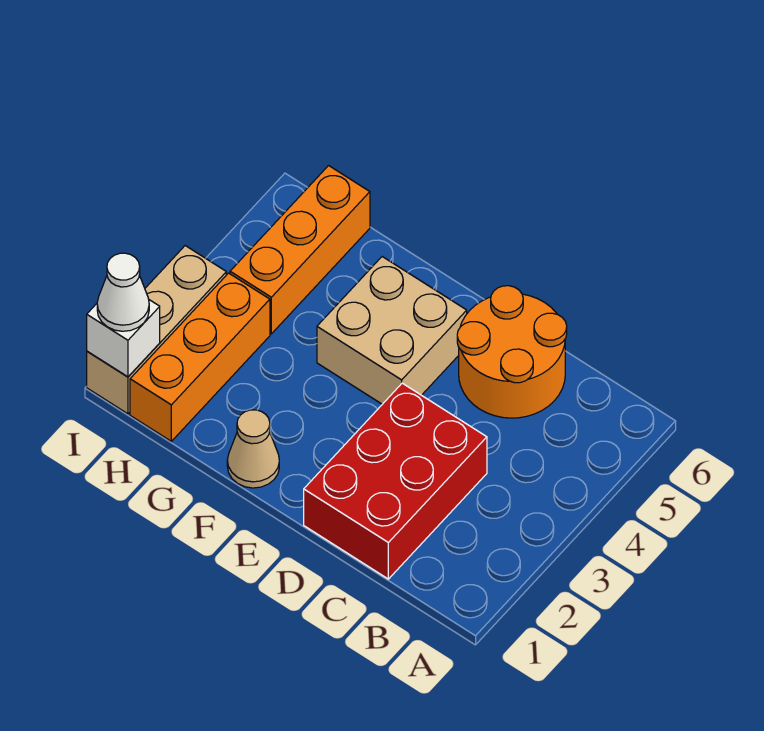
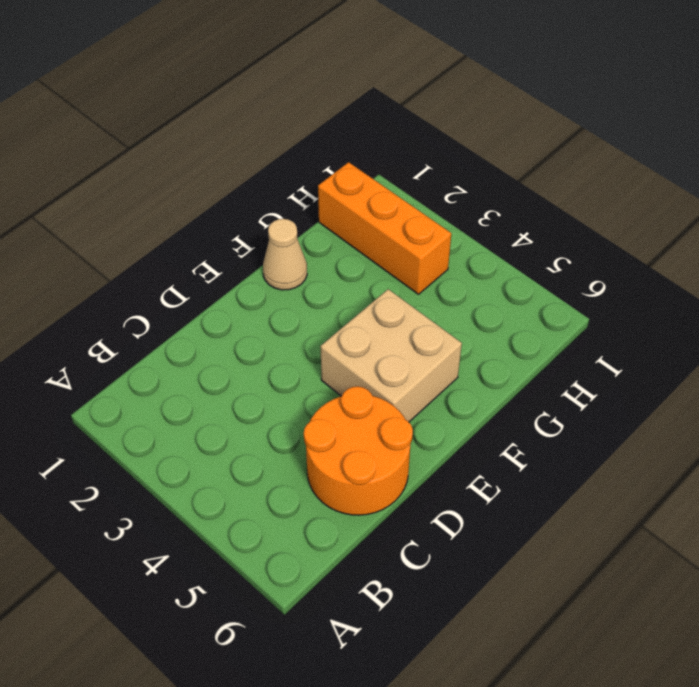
none -> red 2x3 brick [304,383,487,579]
none -> orange 1x3 brick [230,166,370,334]

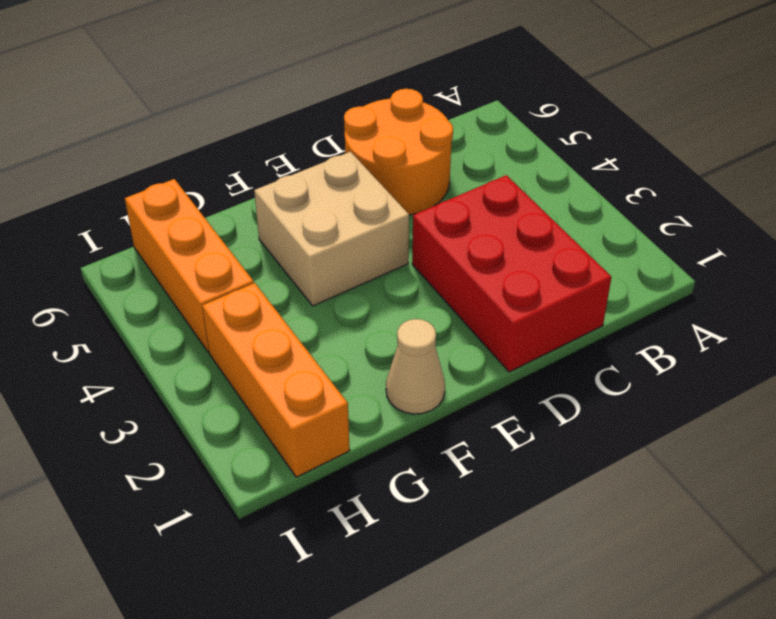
none -> tan 1x3 brick [87,246,226,414]
none -> white 1x1 brick [87,300,160,377]

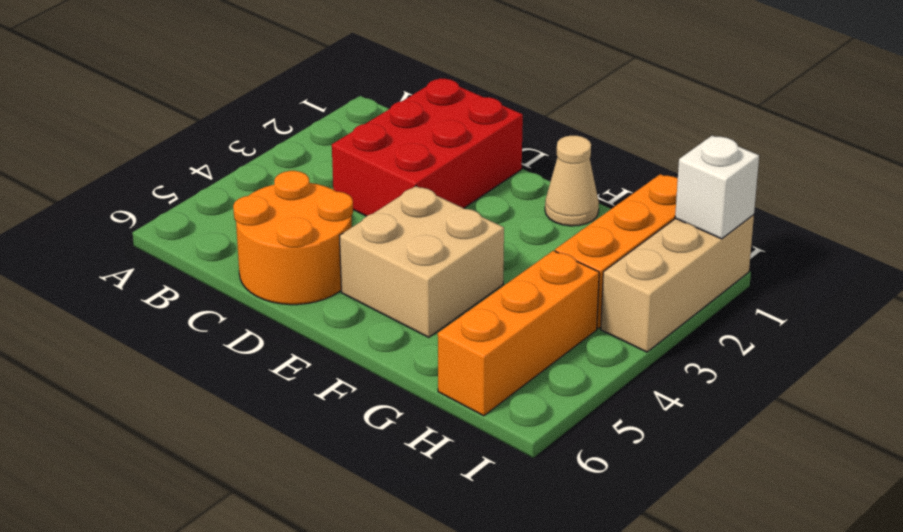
none -> white 1x1 cone [97,253,149,331]

